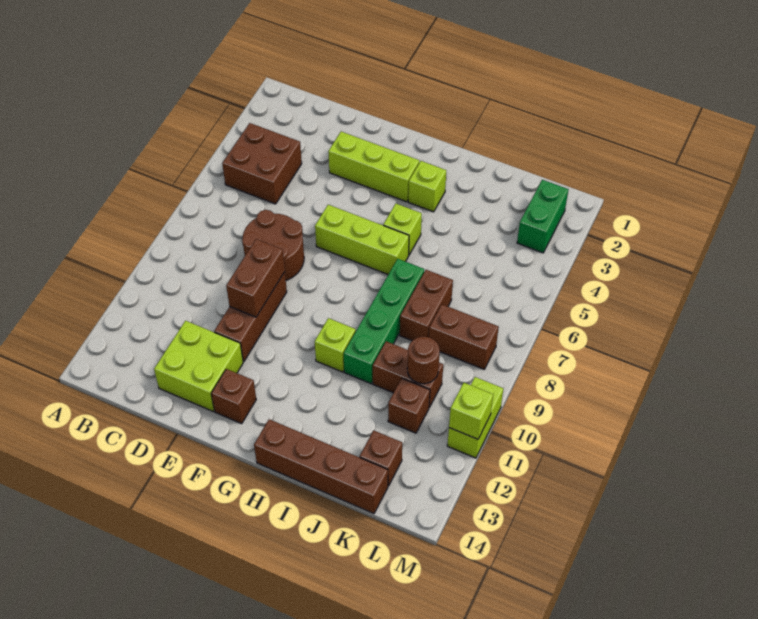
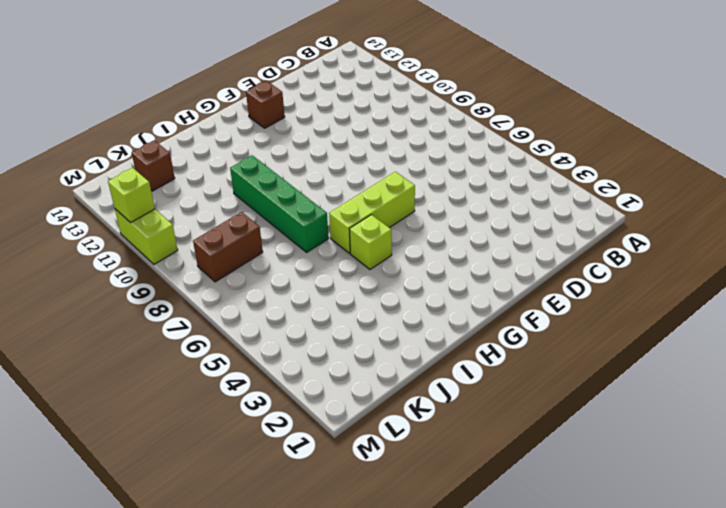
none -> brown 2x2 brick [222,123,302,204]
none -> brown 2x2 round brick [242,210,304,280]
none -> lime 2x2 brick [154,321,243,411]

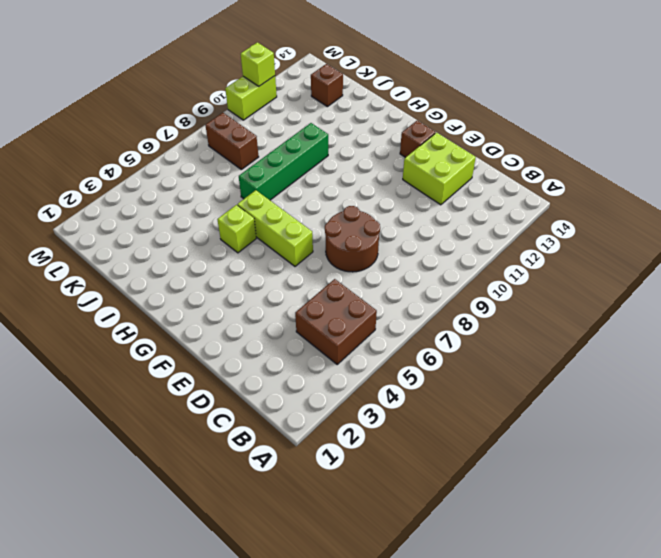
none -> lime 1x3 brick [328,132,419,202]
none -> brown 1x3 brick [214,272,287,362]
none -> lime 1x1 brick [408,161,446,212]

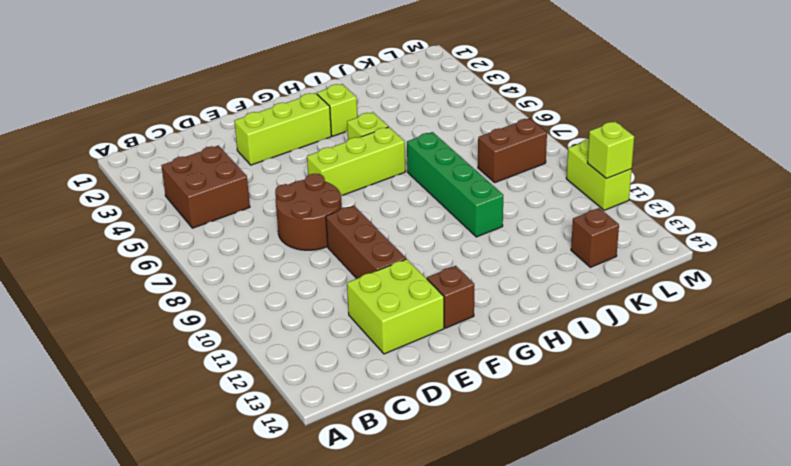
none -> lime 1x1 brick [315,318,356,372]
none -> brown 1x4 brick [254,419,388,514]
none -> brown 1x2 brick [400,270,453,341]

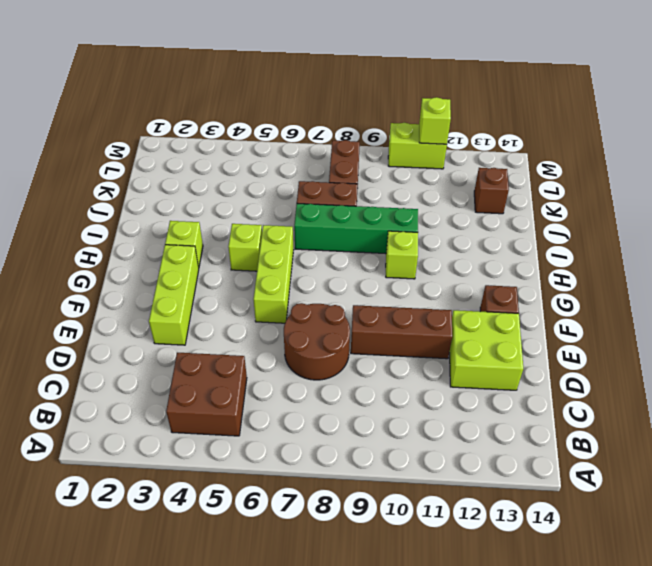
none -> brown 1x4 brick [254,419,388,514]
none -> brown 1x2 brick [373,341,443,408]
none -> brown 1x1 brick [388,379,430,433]

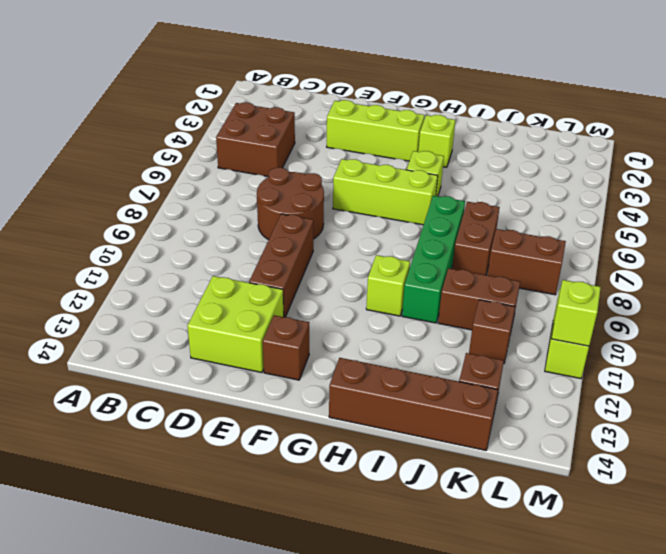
none -> green 1x2 brick [517,180,568,253]
none -> brown 1x2 brick [226,239,285,317]
none -> brown 1x1 round brick [407,337,440,384]

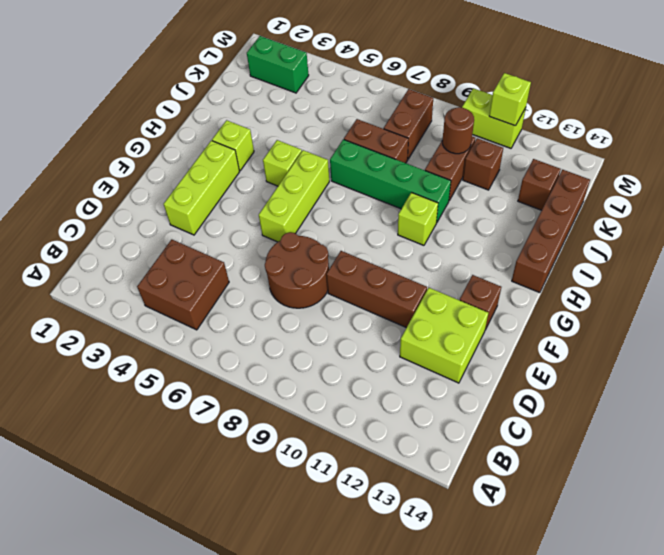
none -> brown 1x2 brick [226,239,285,317]

